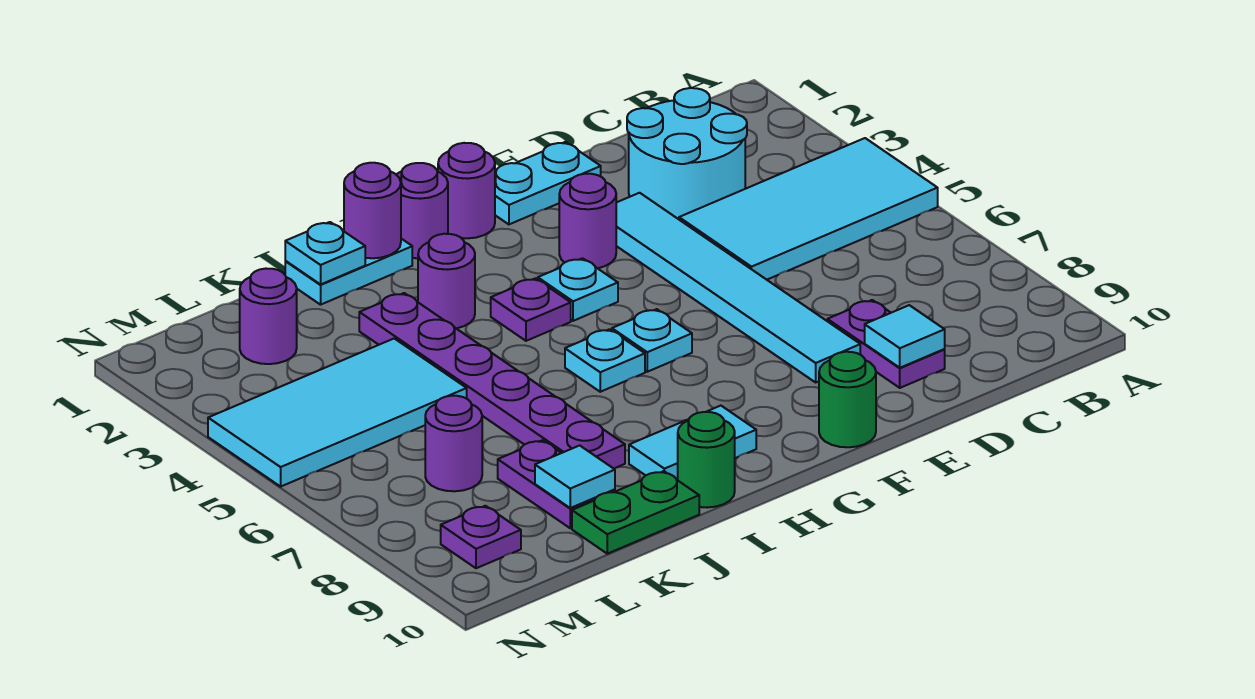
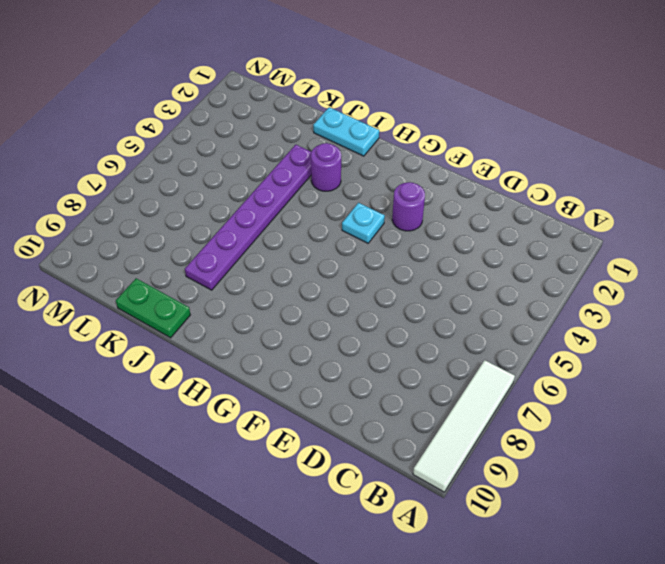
white 1x4 tile [413,360,515,492] -> none
none -> cyan 2x4 tile [679,138,938,280]
none -> cyan 2x2 round brick [627,88,747,219]
none -> purple 1x2 plate [827,300,945,388]

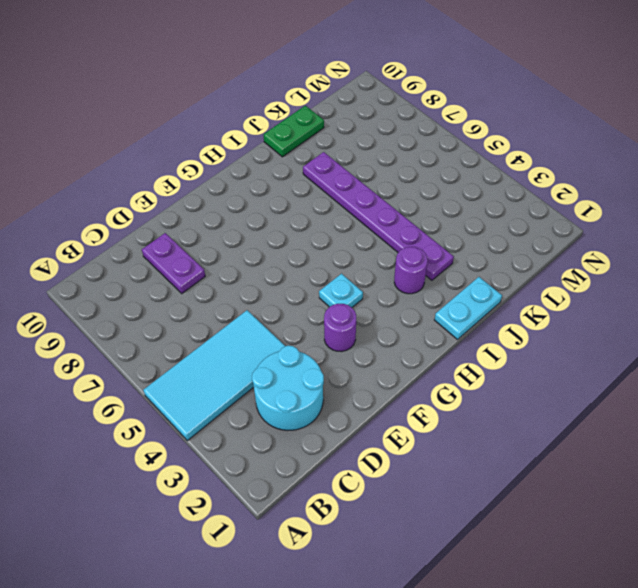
none -> cyan 1x2 plate [495,142,601,224]
none -> cyan 1x6 tile [616,193,860,382]
none -> green 1x1 round brick [819,352,876,447]

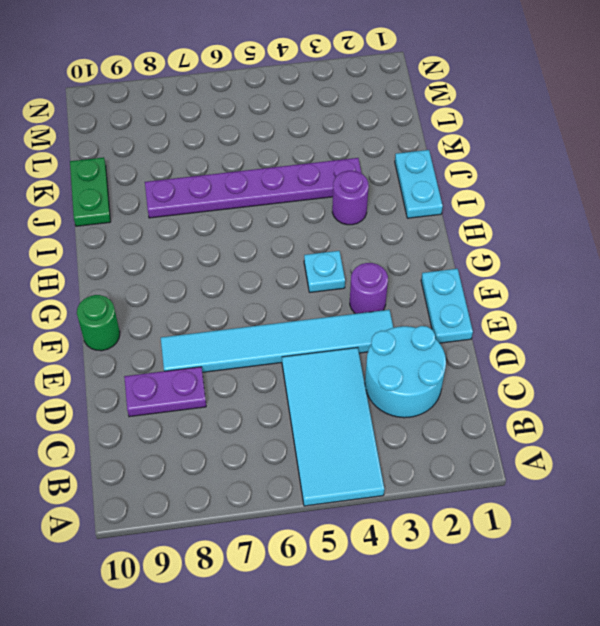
none -> purple 1x1 round brick [438,143,495,238]
none -> cyan 1x1 plate [612,309,692,372]
none -> purple 1x1 round brick [396,163,448,258]

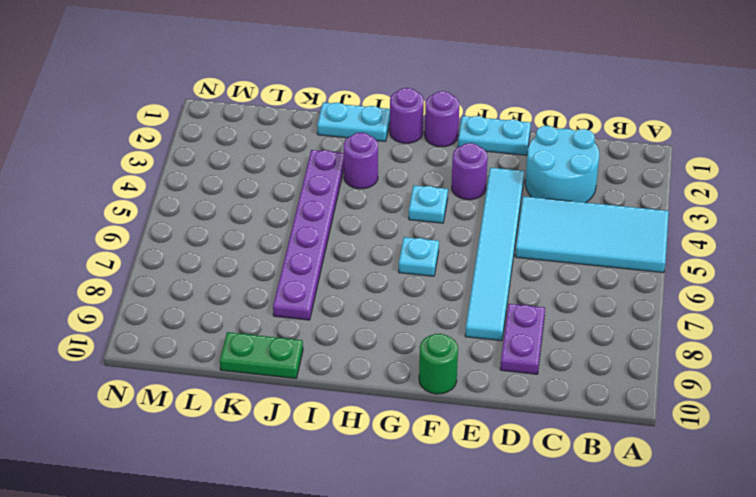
none -> purple 1x1 plate [491,278,571,341]
none -> cyan 1x1 plate [565,329,645,392]
none -> cyan 1x2 tile [629,406,756,480]

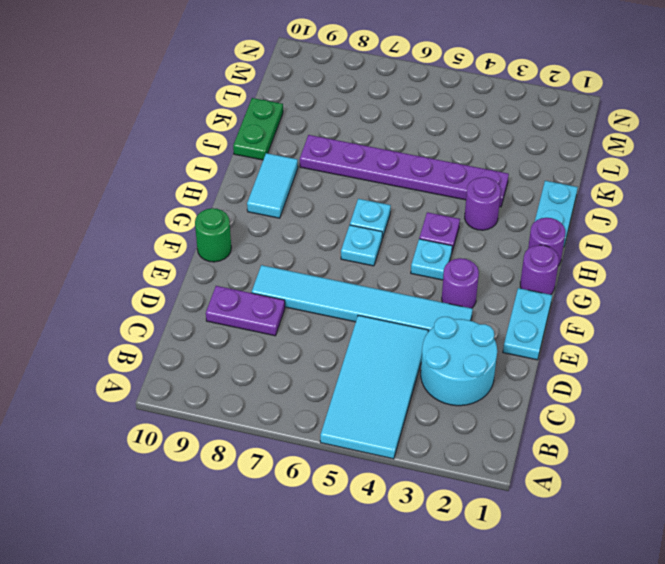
none -> green 1x1 round brick [678,412,735,508]
none -> cyan 2x4 tile [208,339,467,487]
none -> purple 1x2 plate [498,440,615,528]

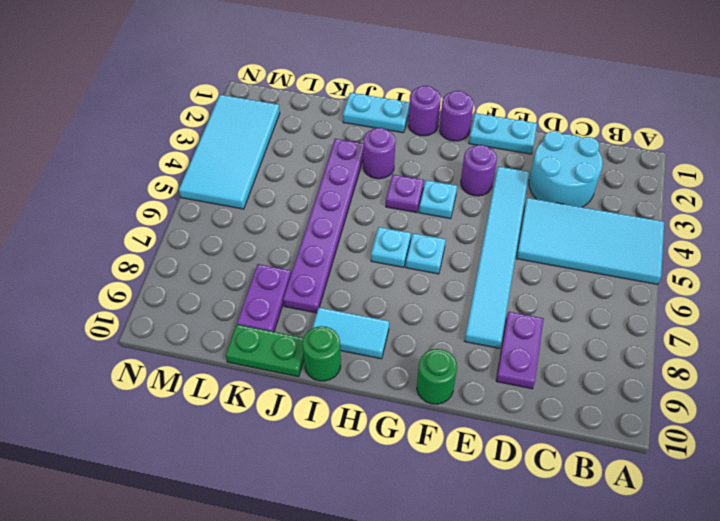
cyan 2x4 tile [179,95,280,209] -> cyan 2x4 tile turned to [208,339,467,487]
none -> purple 1x1 round brick [240,269,297,364]
none -> purple 1x1 round brick [425,396,482,491]
none -> purple 1x1 plate [441,506,521,568]

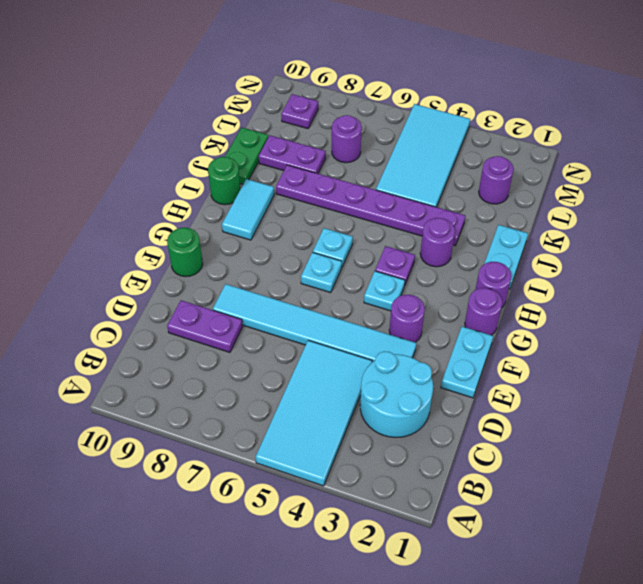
none -> cyan 1x1 tile [865,305,945,368]
none -> purple 1x1 round brick [344,163,401,258]
none -> cyan 1x1 plate [285,222,365,284]

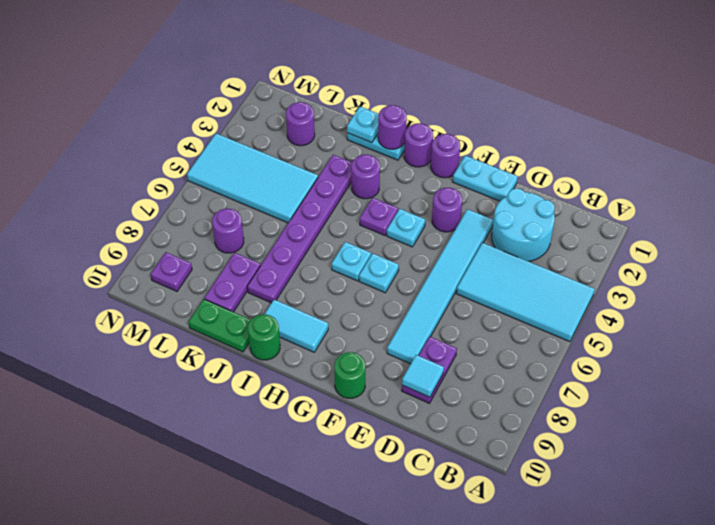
none -> cyan 1x1 tile [535,445,615,508]

